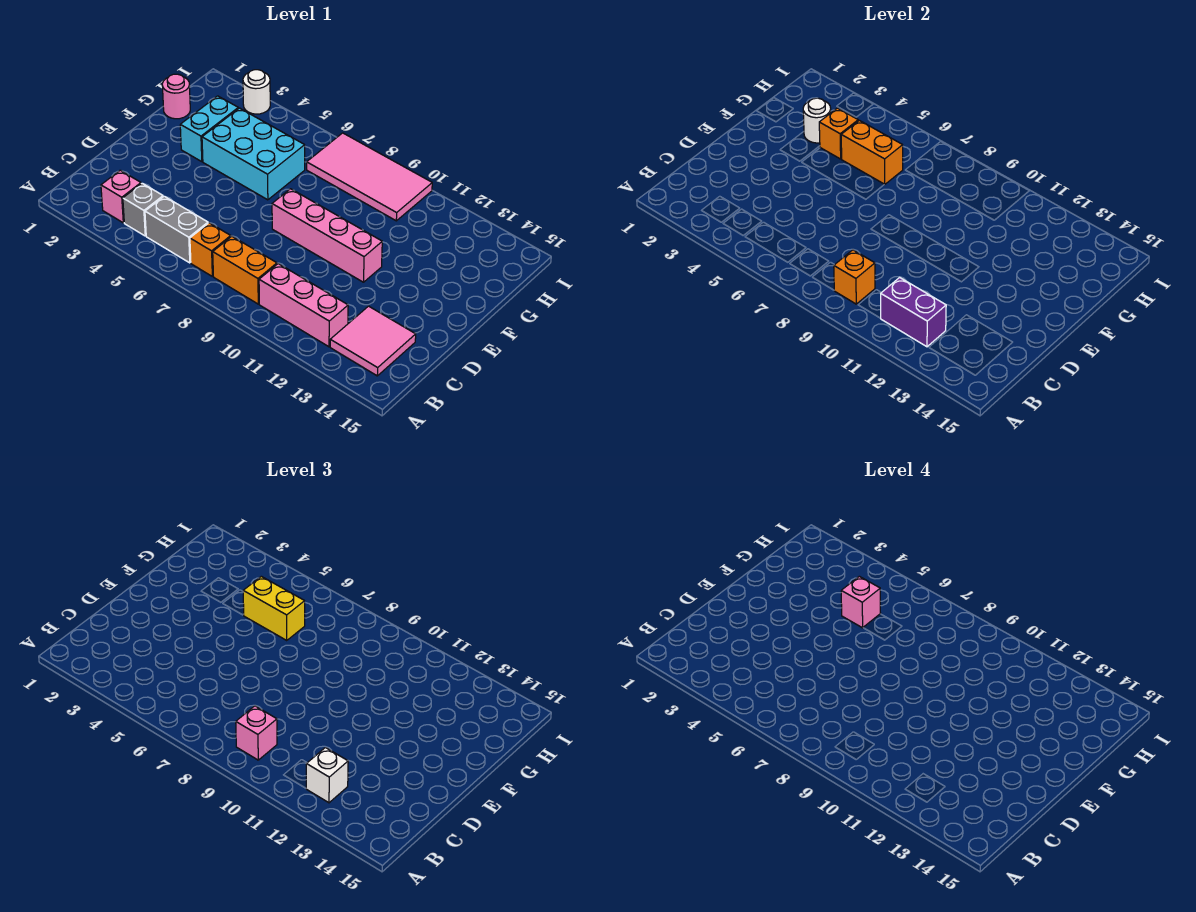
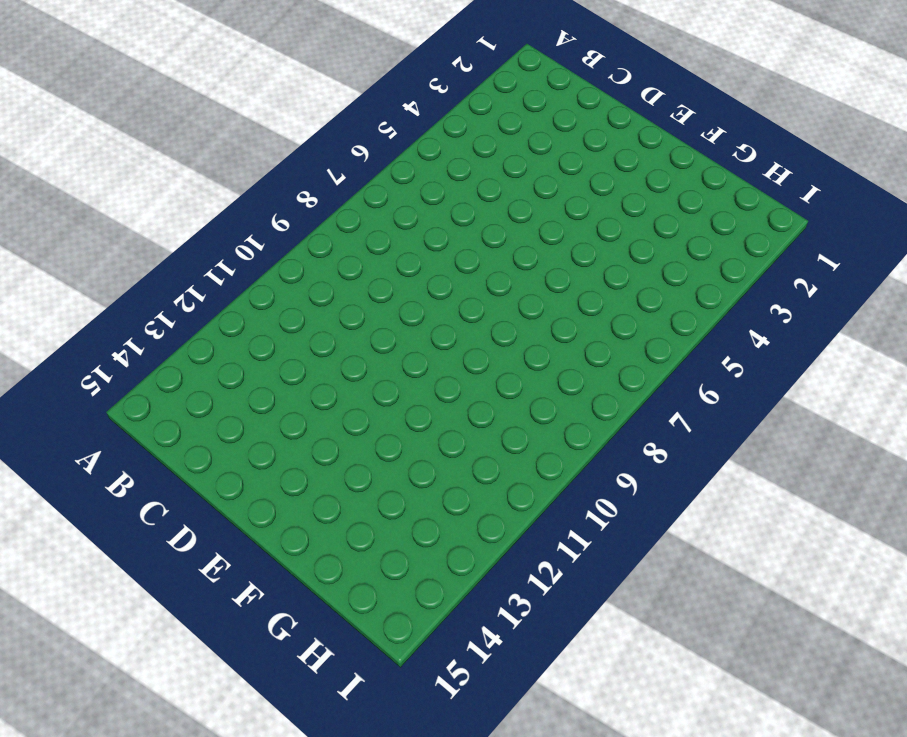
none -> pink 1x1 brick [101,170,141,223]
none -> grey 1x1 brick [123,183,163,236]
none -> grey 1x2 brick [145,196,208,263]

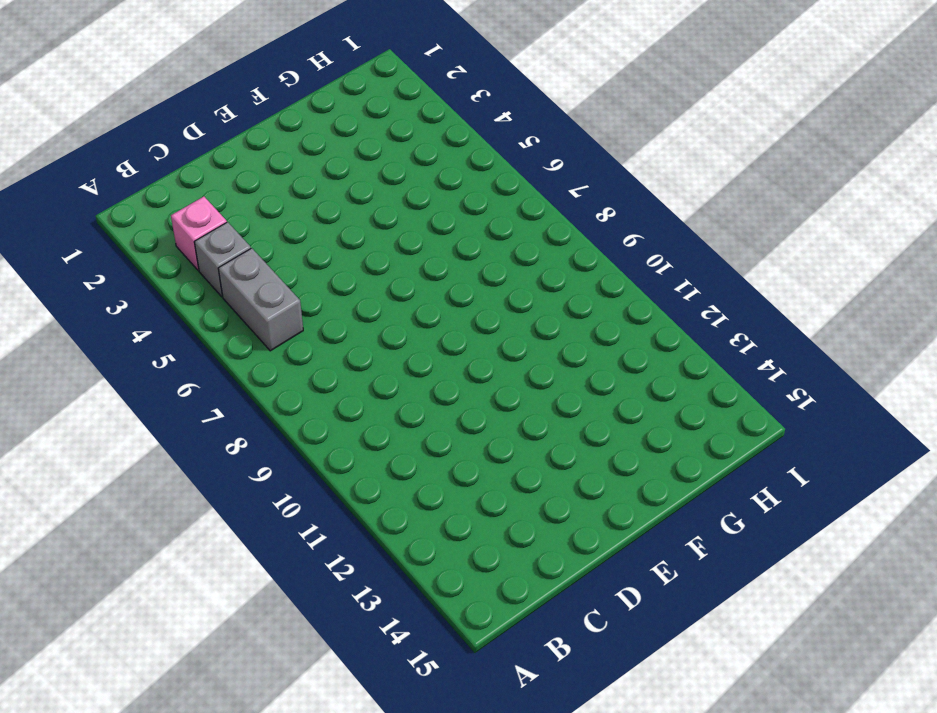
none -> orange 1x1 brick [190,223,231,276]
none -> orange 1x2 brick [213,236,277,304]
none -> pink 1x3 brick [259,264,348,347]

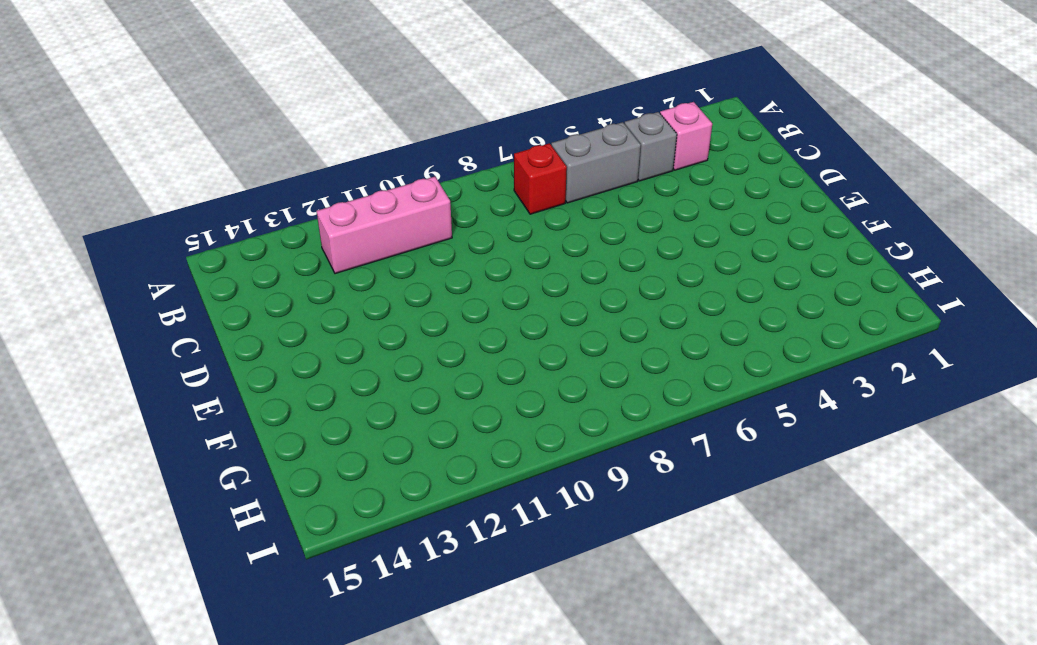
red 1x1 brick [514,143,567,214] -> orange 1x1 brick [190,223,231,276]
none -> orange 1x2 brick [213,236,277,304]
none -> pink 2x2 tile [330,306,416,376]
none -> pink 1x4 brick [272,189,382,282]

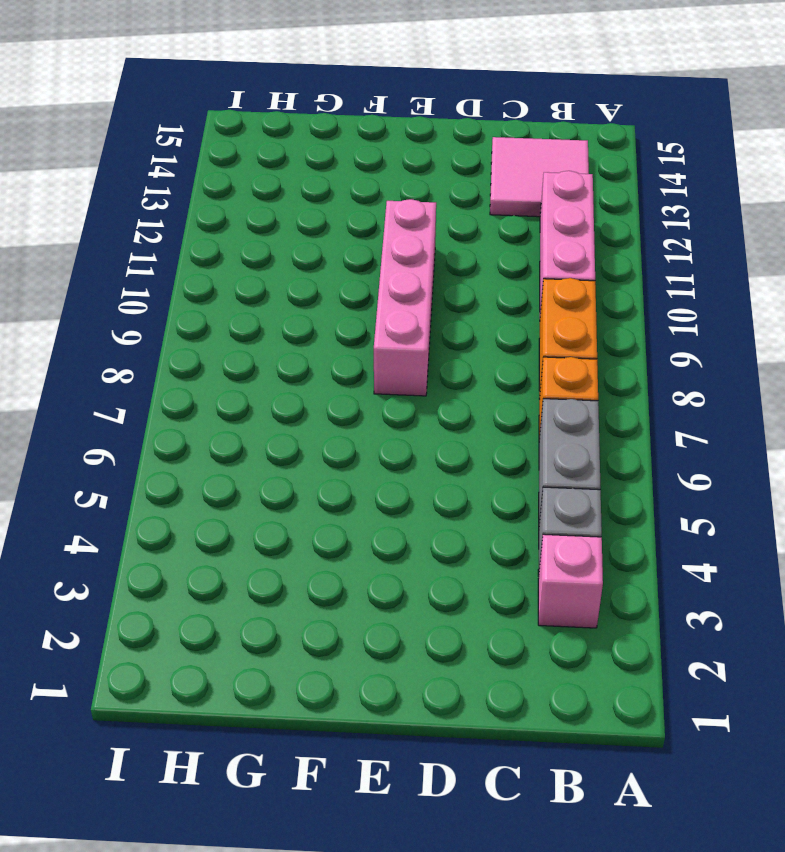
none -> cyan 1x2 brick [180,96,238,162]
none -> cyan 2x3 brick [202,108,305,200]
none -> pink 1x1 round brick [162,74,190,119]

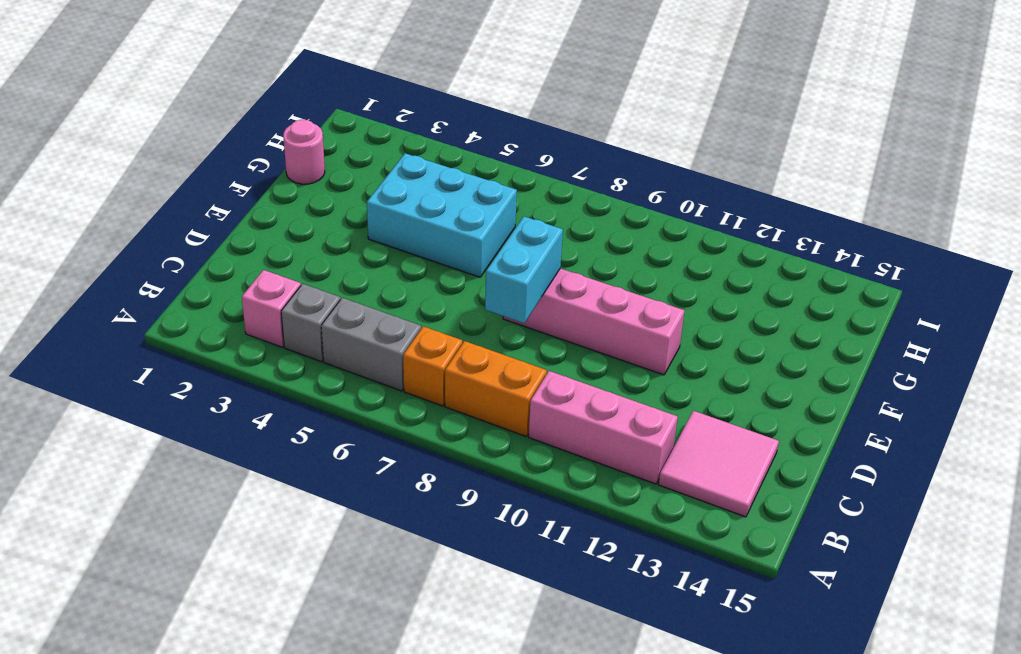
cyan 1x2 brick [485,217,563,323] -> cyan 1x2 brick moved to [180,96,238,162]
none -> pink 2x4 tile [307,133,432,221]
none -> white 1x1 round brick [243,70,270,114]
none -> orange 1x1 brick [834,250,875,304]

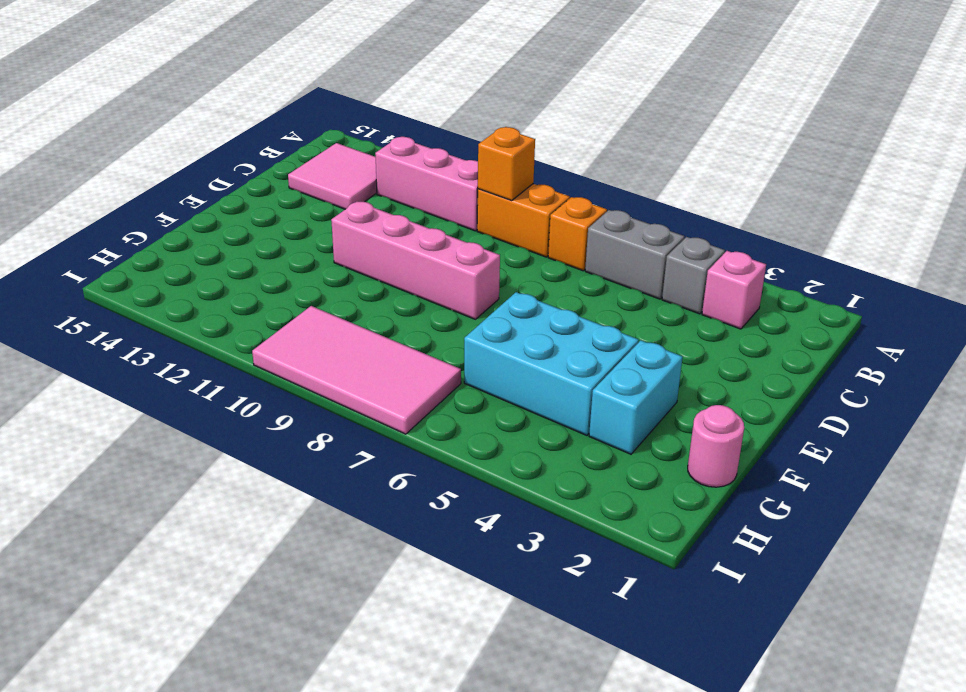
none -> white 1x1 round brick [243,70,270,114]
none -> purple 1x2 brick [881,278,946,347]
none -> white 1x1 round brick [803,98,831,143]

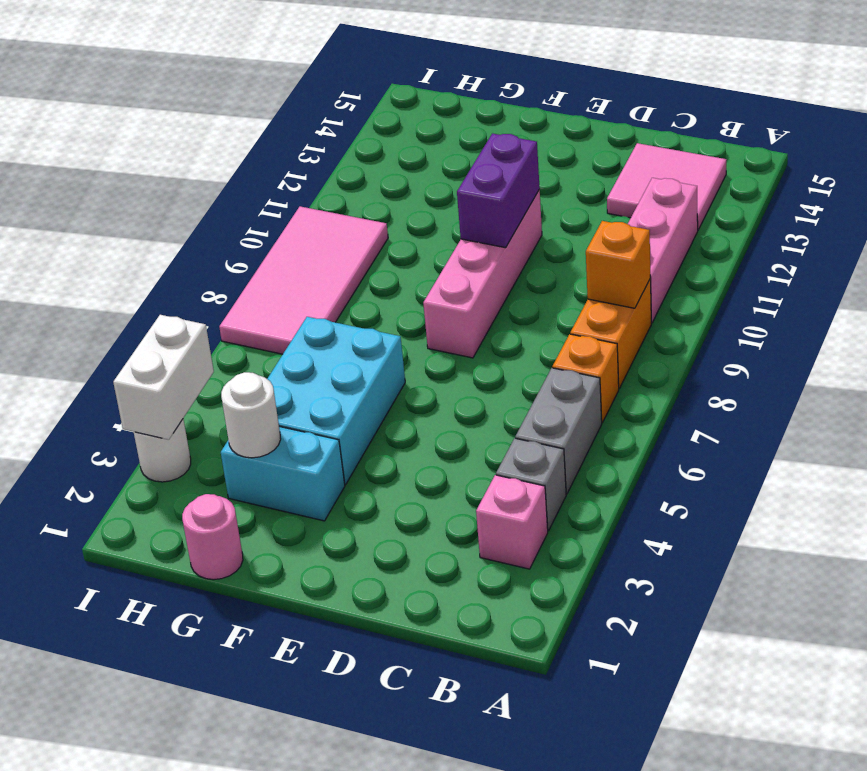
purple 1x2 brick [457,133,540,248] -> purple 1x2 brick moved to [881,278,946,347]
white 1x2 brick [113,315,214,440] -> none
none -> orange 1x1 brick [819,108,858,159]
none -> orange 1x2 brick [841,120,903,185]
none -> pink 1x1 brick [236,706,277,760]

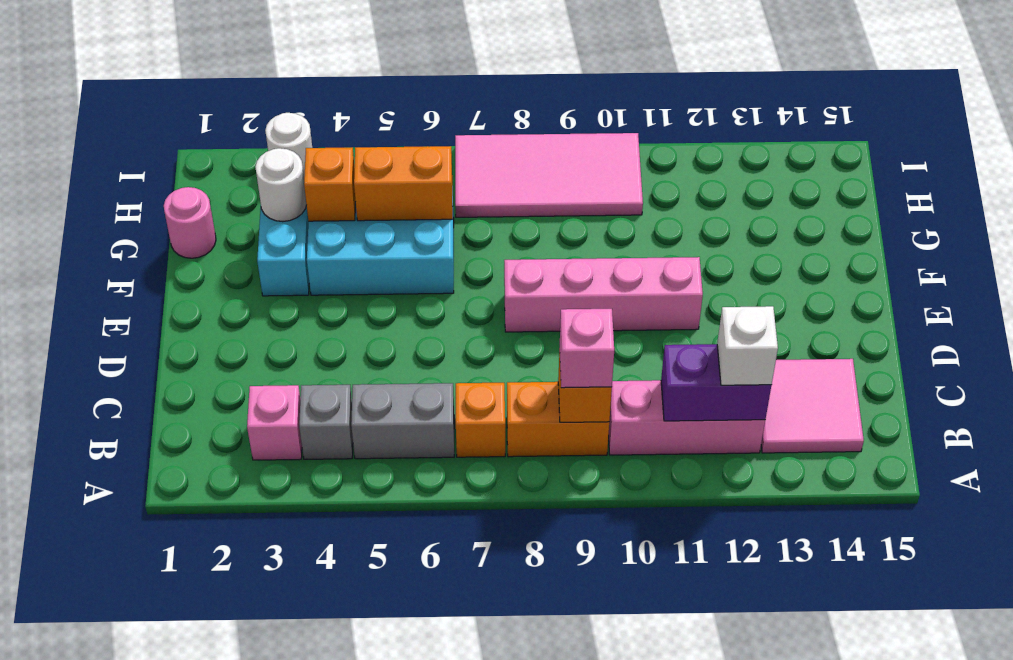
none -> yellow 1x2 brick [243,576,305,641]
none -> pink 1x1 brick [841,576,881,628]

